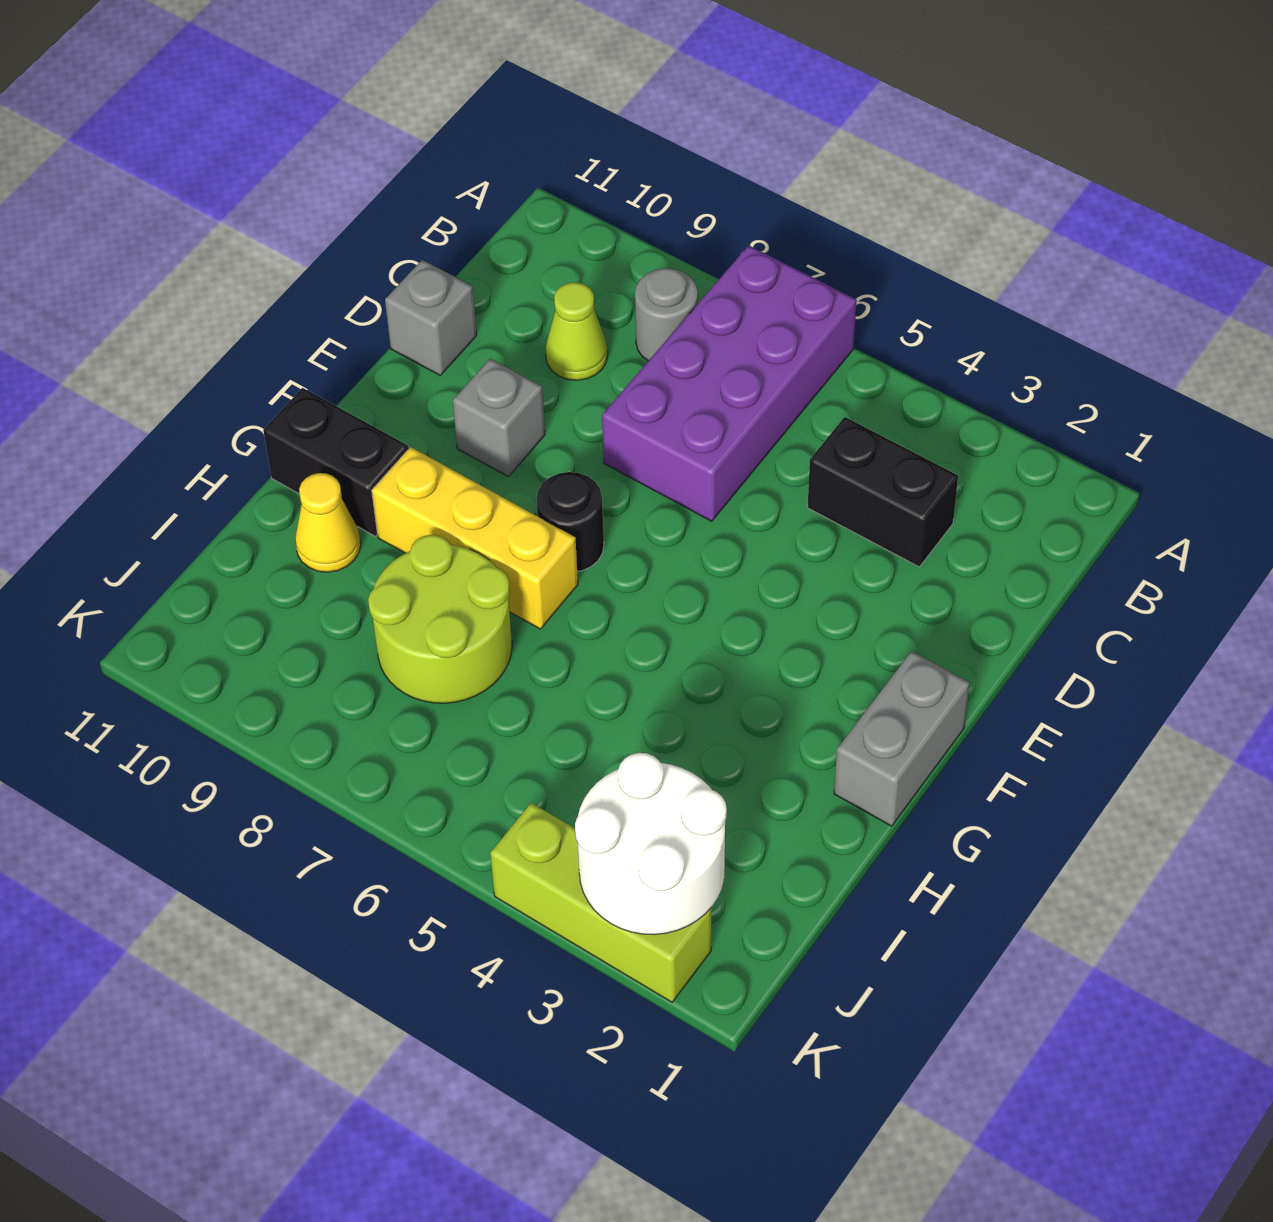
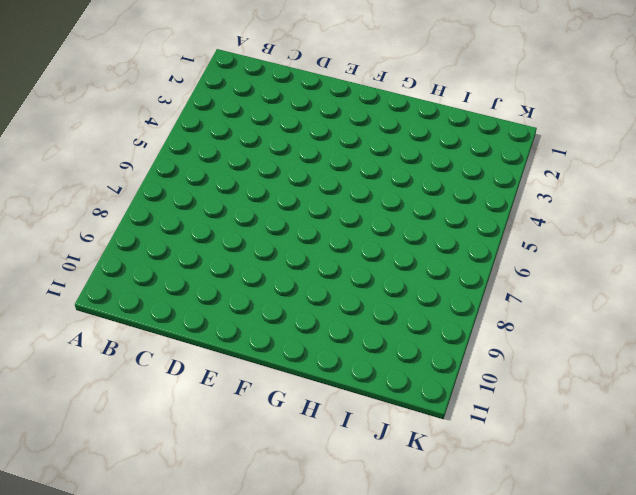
none -> purple 2x4 brick [602,245,857,521]
none -> grey 1x1 round brick [635,268,698,361]
none -> black 1x2 brick [808,417,958,567]

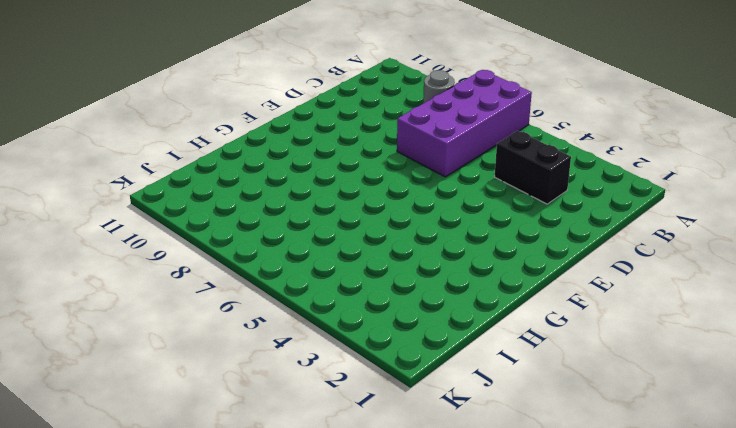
none -> lime 1x1 cone [545,282,608,380]
none -> grey 1x1 brick [385,260,477,375]
none -> grey 1x1 brick [453,359,545,477]

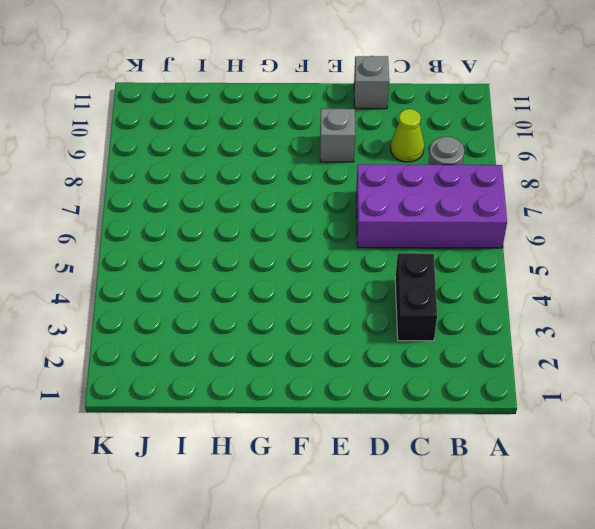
none -> grey 1x2 brick [834,651,970,826]
none -> black 1x1 round brick [536,472,604,571]
none -> yellow 1x3 brick [372,447,578,629]

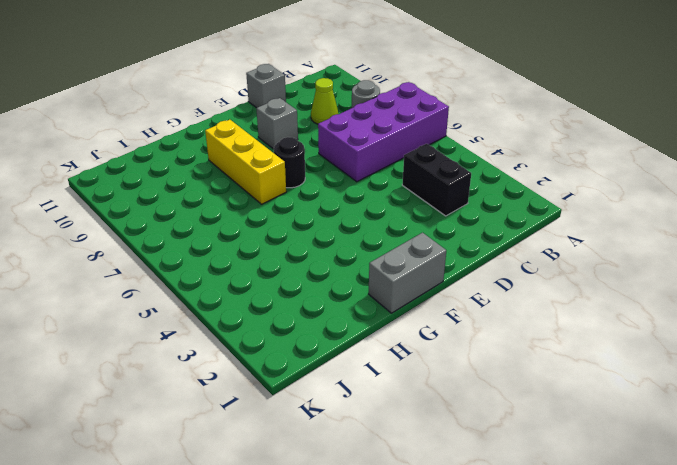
none -> black 1x2 brick [263,388,408,536]
none -> lime 2x2 round brick [368,535,512,703]
none -> yellow 1x1 cone [295,473,361,572]

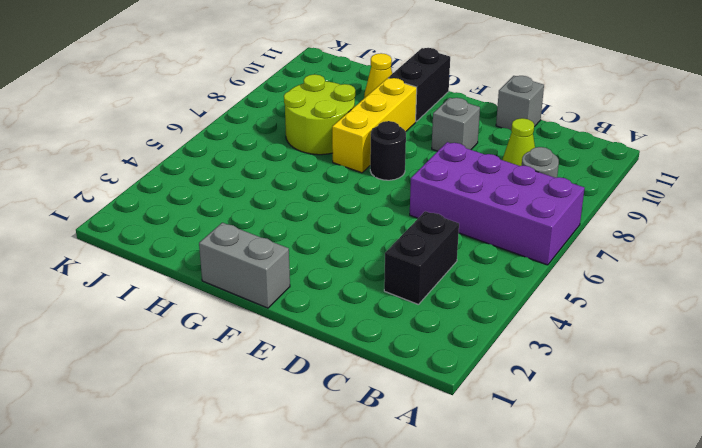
none -> lime 1x3 brick [490,803,712,1002]
none -> white 2x2 round brick [575,753,727,935]

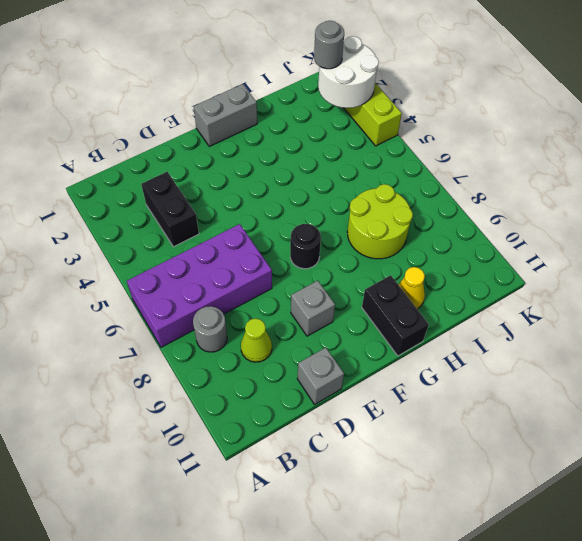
grey 1x1 round brick [314,21,344,69] -> none
none -> yellow 1x3 brick [372,447,578,629]

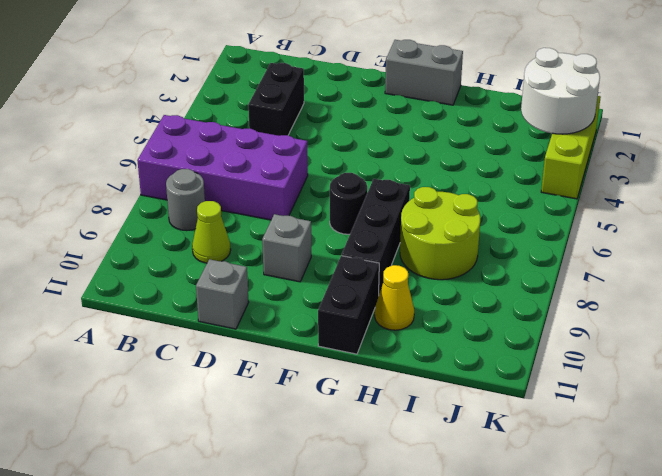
black 1x3 brick [342,179,410,294] -> yellow 1x3 brick [372,447,578,629]

